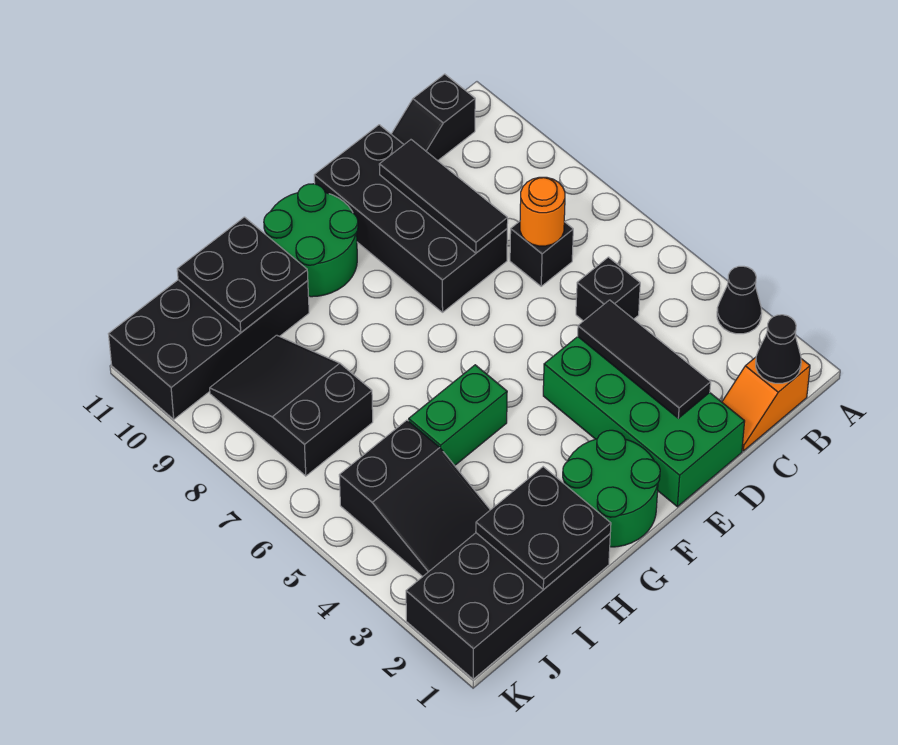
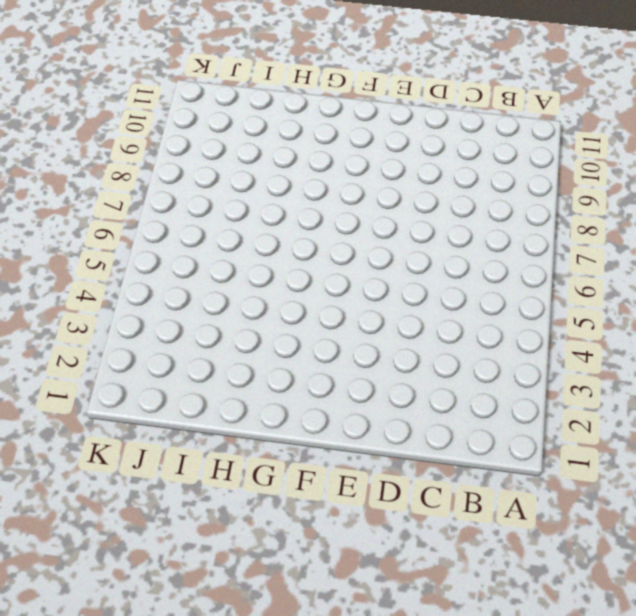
none -> black 1x1 cone [717,266,762,334]
none -> orange 1x2 slope [722,357,810,451]
none -> black 1x2 slope [391,74,475,161]

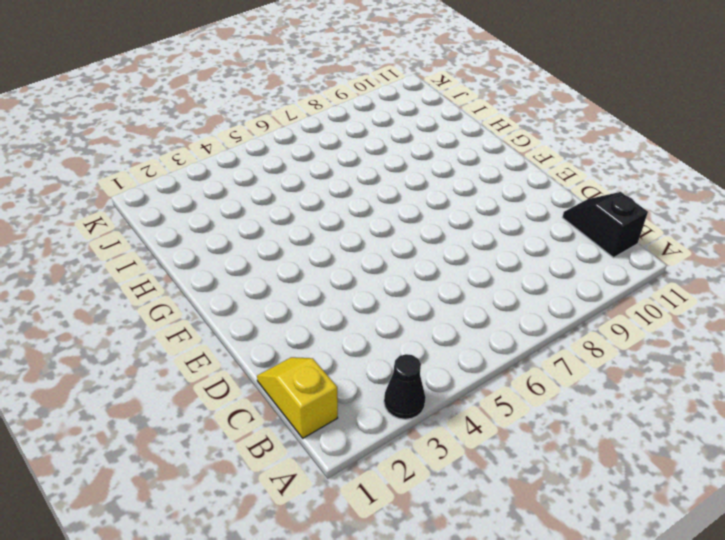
yellow 1x2 slope [257,357,338,438] -> orange 1x2 slope [722,357,810,451]
none -> black 1x1 brick [576,257,640,321]
none -> black 1x1 brick [510,221,573,286]
none -> green 2x4 brick [543,337,745,507]

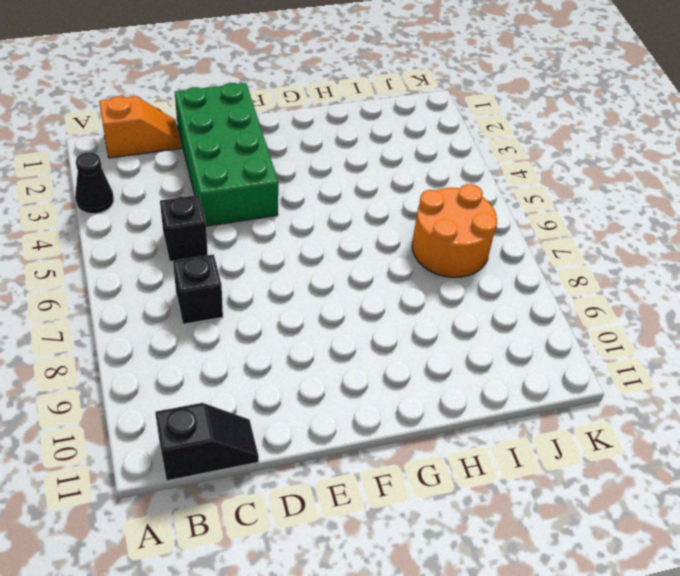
orange 2x2 round brick [412,184,497,277] -> black 2x3 slope [210,335,373,476]
none -> black 2x4 brick [314,125,507,312]
none -> green 2x2 round brick [563,430,660,547]
none -> green 2x2 round brick [264,184,358,297]

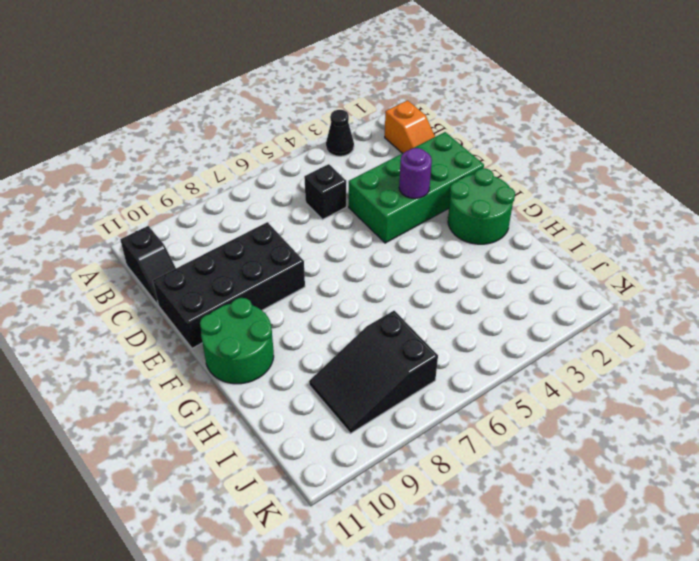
purple 1x1 round brick [399,148,432,198] -> none
none -> black 1x1 brick [510,221,573,286]
none -> green 1x2 brick [409,365,507,466]
none -> black 2x4 brick [406,533,610,679]

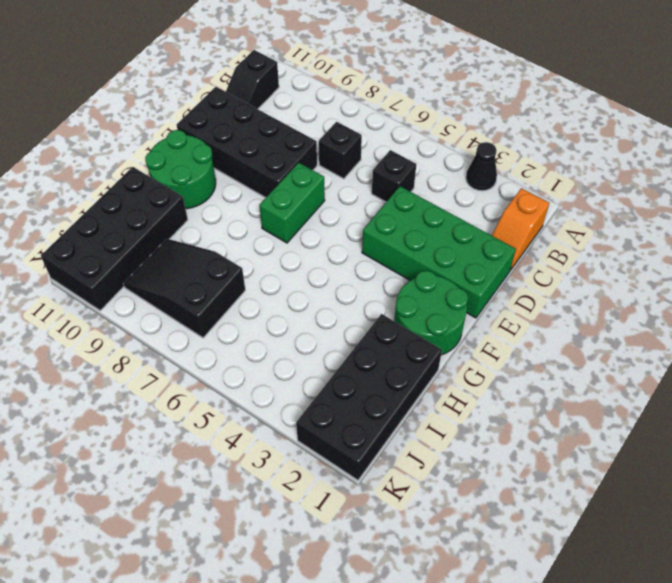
green 1x2 brick [259,163,325,243] -> green 1x2 brick moved to [409,365,507,466]
none -> black 2x3 slope [339,420,490,577]
none -> black 1x1 cone [756,315,801,383]
none -> orange 1x1 round brick [520,177,565,246]

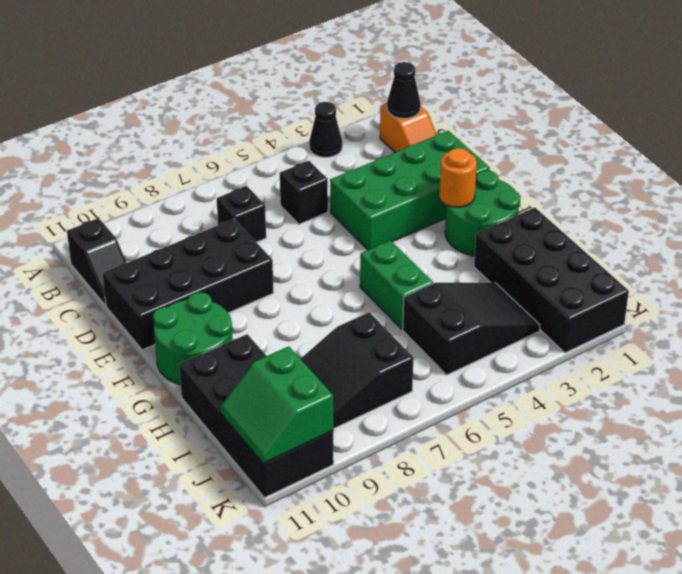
orange 1x1 round brick [439,148,477,207] -> orange 1x1 round brick moved to [520,177,565,246]
green 2x2 slope [220,346,333,464] -> none
none -> black 1x3 tile [578,300,711,418]
none -> black 1x3 tile [379,140,508,253]
none -> black 2x2 plate [476,467,611,590]

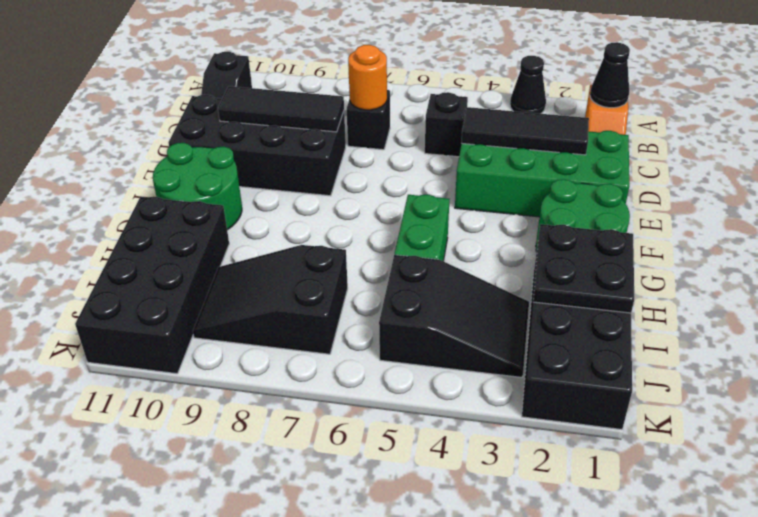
none -> black 2x2 plate [177,217,308,332]

